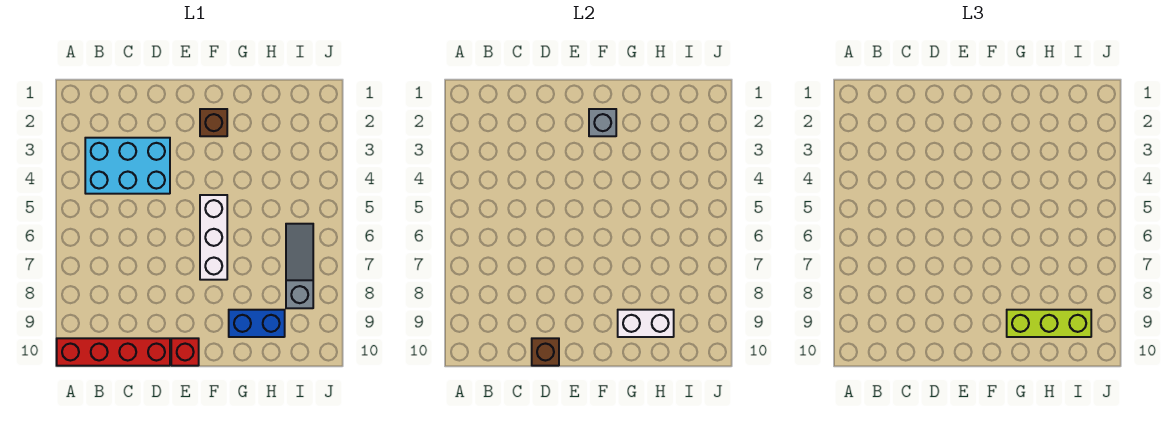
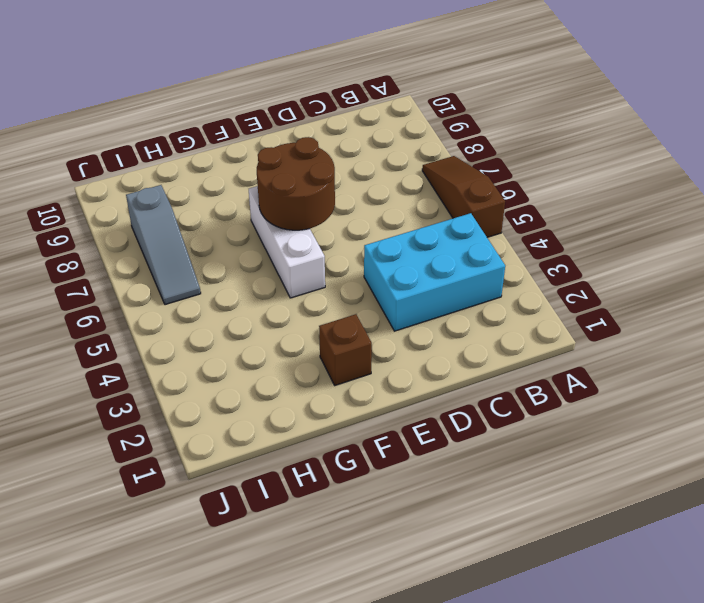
brown 1x3 slope [422,156,505,237] -> none
brown 2x2 round brick [257,137,335,230] -> none
none -> red 1x4 brick [57,338,170,366]
none -> red 1x1 brick [171,338,199,366]

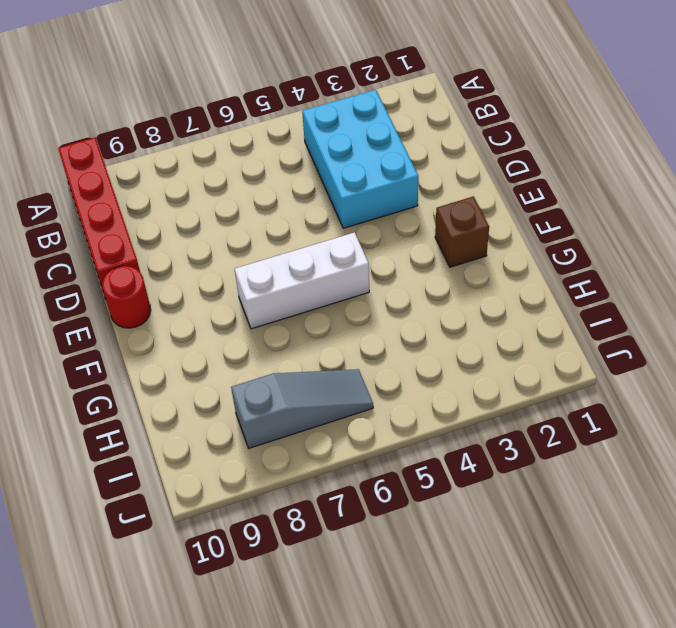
red 1x1 round brick [102,266,151,328] -> red 1x1 brick [171,338,199,366]
none -> blue 1x2 brick [229,310,285,337]
none -> brown 1x1 brick [532,338,559,366]

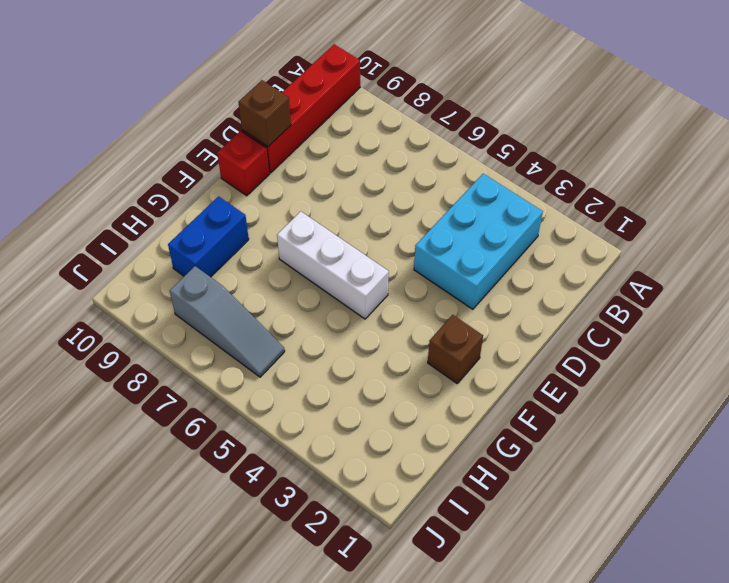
none -> grey 1x1 brick [589,109,616,136]
none -> white 1x2 brick [618,310,674,337]

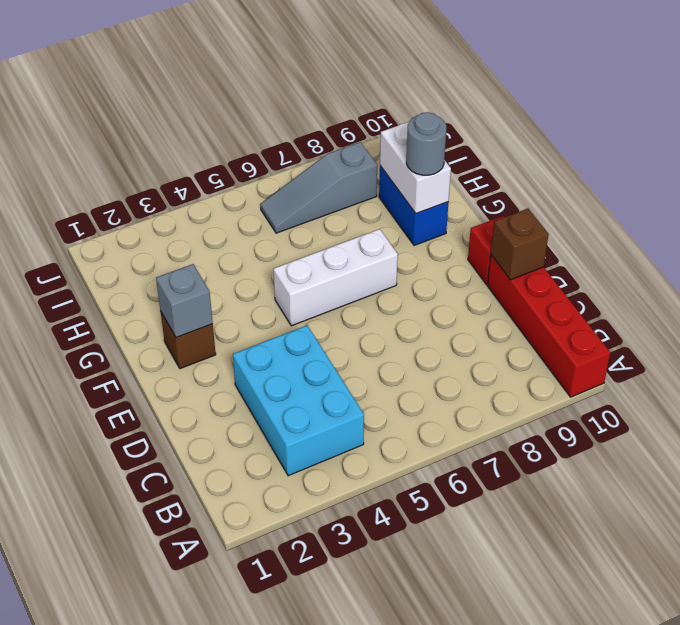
grey 1x1 round brick [406,112,446,175] -> lime 1x3 brick [1007,310,1091,337]

